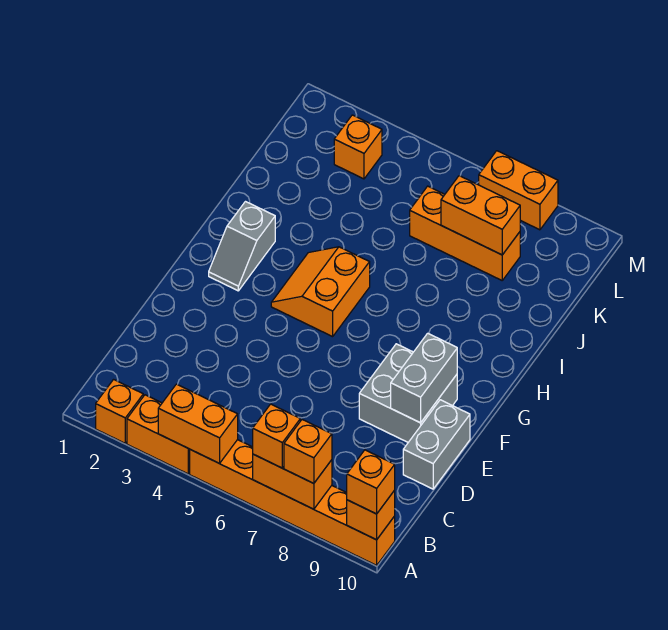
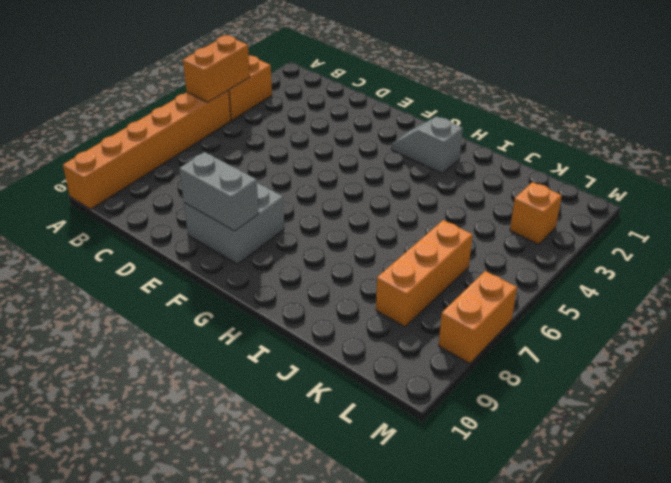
none -> orange 1x1 brick [96,380,143,443]
none -> grey 1x2 brick [403,400,470,489]
none -> orange 2x2 slope [271,247,370,337]

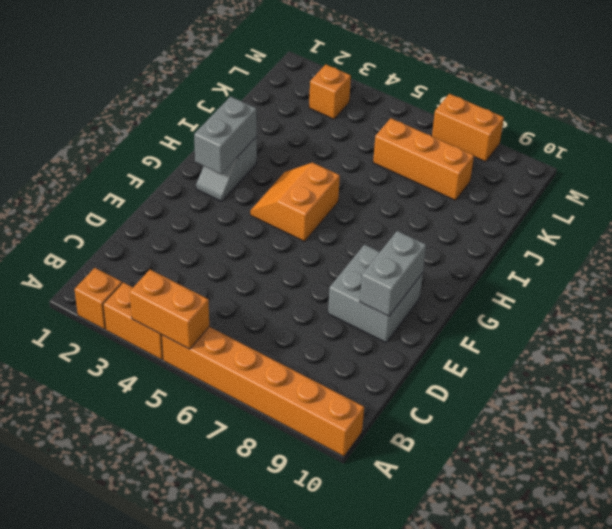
grey 1x2 brick [194,96,257,174] -> grey 1x2 brick moved to [403,400,470,489]
none -> orange 1x2 brick [253,454,332,509]
none -> orange 1x1 brick [347,490,395,540]
none -> orange 1x2 brick [441,176,520,255]

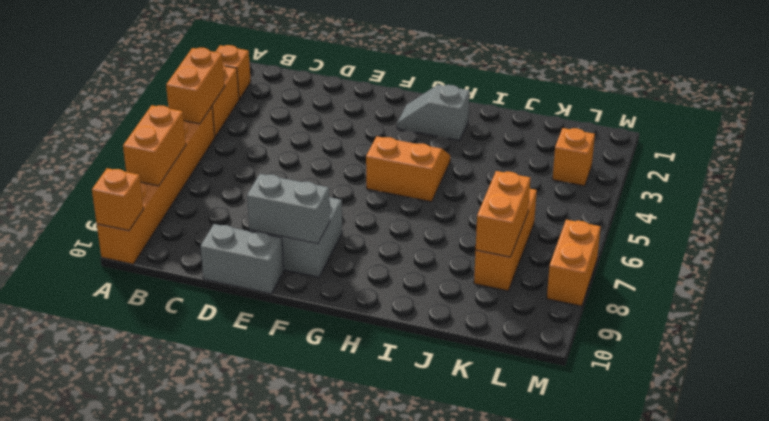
none -> orange 1x1 brick [253,404,300,468]
none -> orange 1x1 brick [284,420,332,483]
none -> orange 1x1 brick [347,450,395,514]

